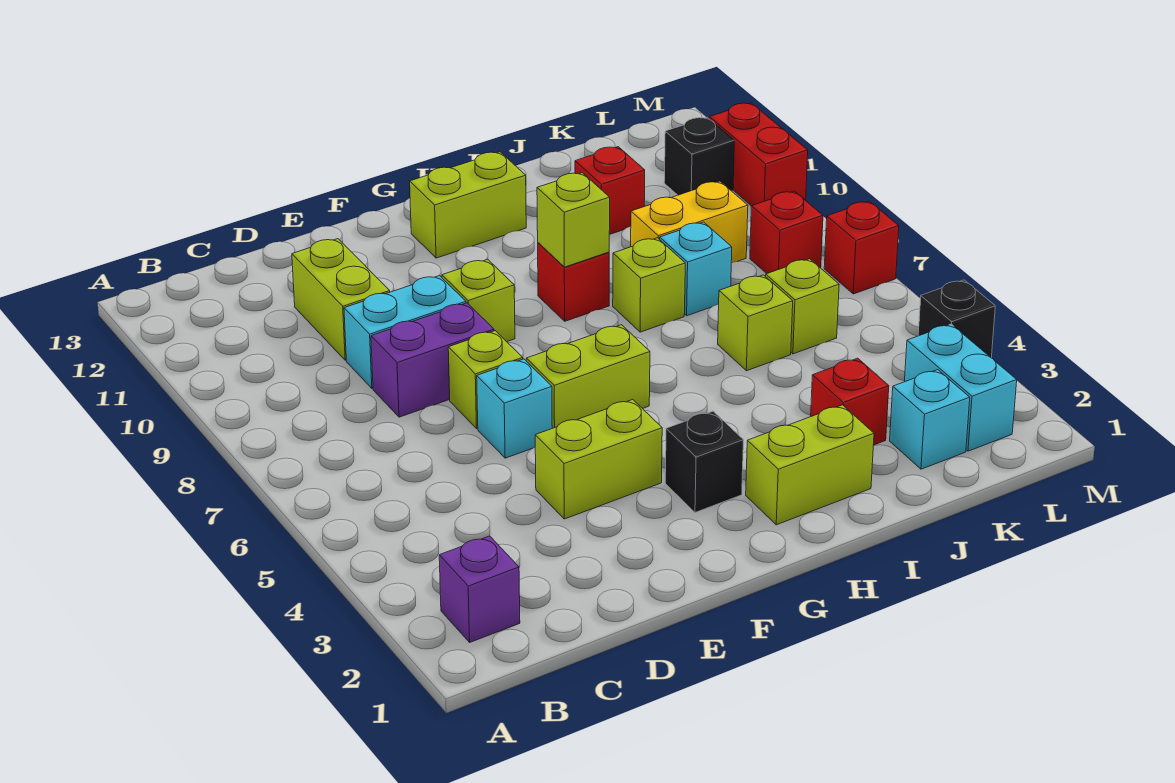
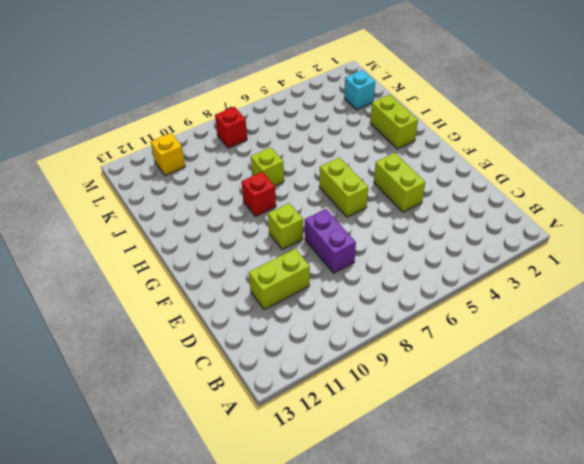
yellow 1x1 brick [151,133,185,176] -> black 1x1 brick [664,117,734,195]
none -> purple 1x1 brick [439,536,520,642]
none -> cyan 1x2 brick [344,276,466,388]
none -> cyan 1x1 brick [477,359,552,458]

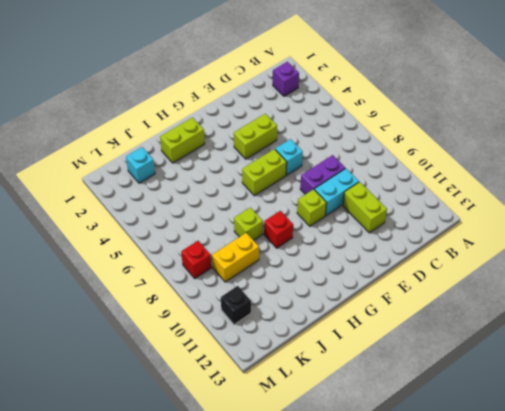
none -> lime 1x1 brick [448,331,523,428]
none -> black 1x1 brick [665,411,743,512]
none -> lime 1x2 brick [410,152,526,258]

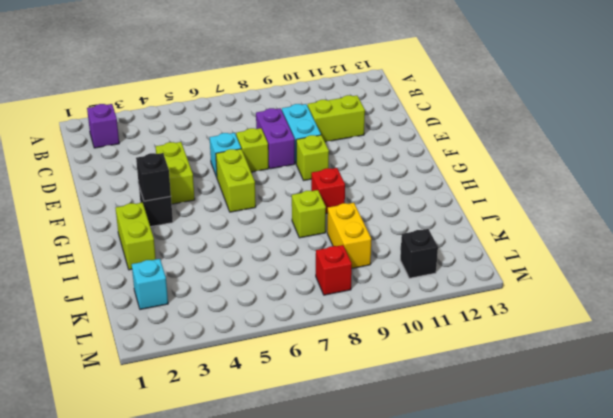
black 1x1 brick [136,153,171,201] -> black 1x1 brick moved to [918,280,995,358]
none -> lime 1x2 brick [410,152,526,258]
none -> red 1x1 brick [811,358,889,445]
none -> lime 1x1 brick [718,275,793,371]

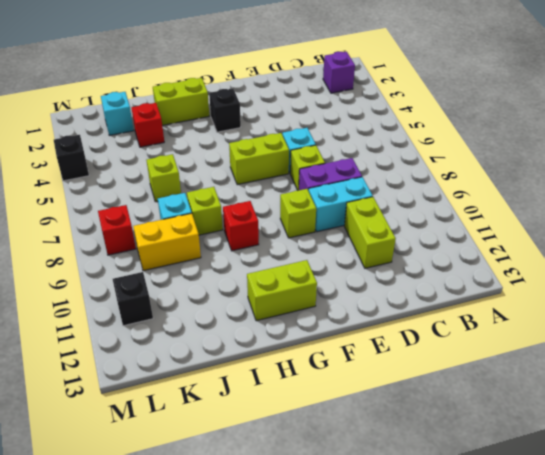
none -> lime 1x2 brick [535,400,662,519]
none -> red 1x1 brick [575,147,645,235]
none -> lime 1x1 brick [766,259,839,354]

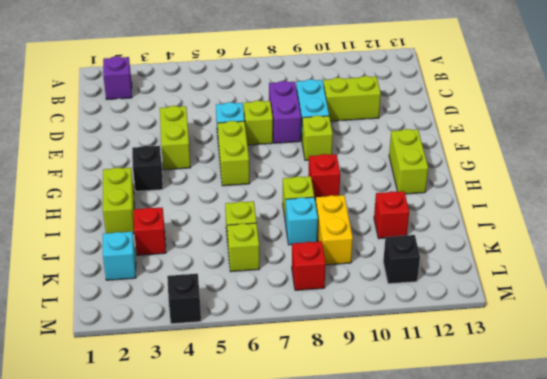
none -> cyan 1x2 brick [905,324,1017,451]
none -> red 1x1 brick [824,201,899,294]
none -> red 1x2 brick [709,103,808,206]

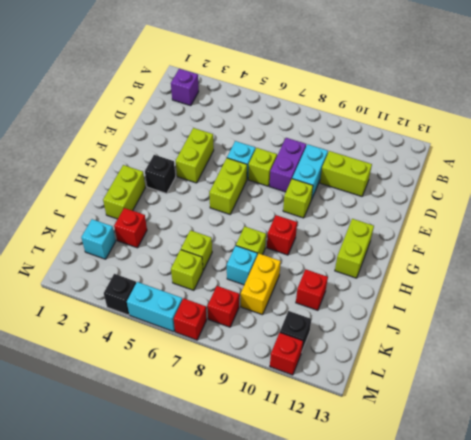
cyan 1x2 brick [127,282,182,332] -> cyan 1x2 brick moved to [905,324,1017,451]
red 1x1 brick [270,333,303,375] -> red 1x2 brick [709,103,808,206]
none -> lime 1x1 brick [537,173,610,267]

